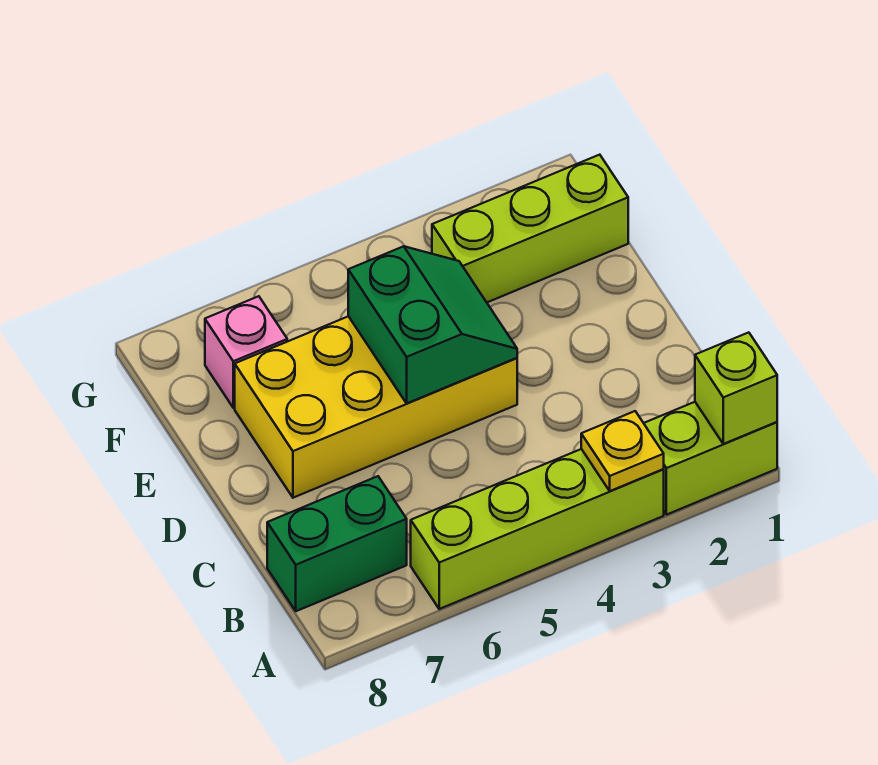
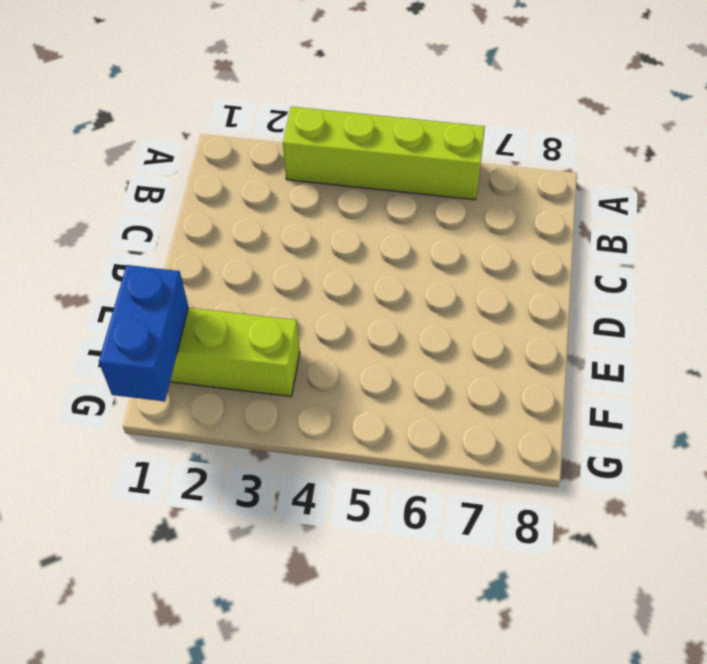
blue 1x2 brick [99,265,189,401] -> none
none -> lime 1x2 brick [644,402,777,515]
none -> green 1x2 brick [267,476,407,611]

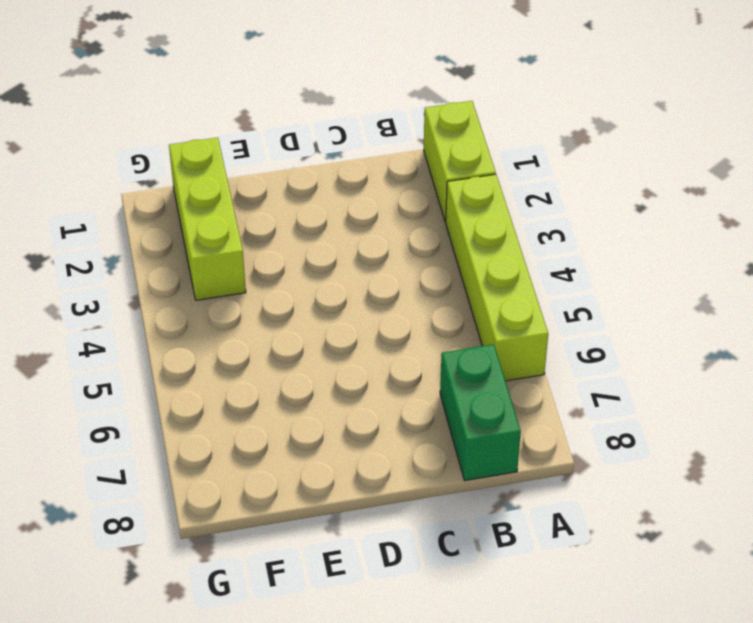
none -> yellow 2x4 brick [235,316,517,498]
none -> pink 1x1 brick [205,296,287,408]

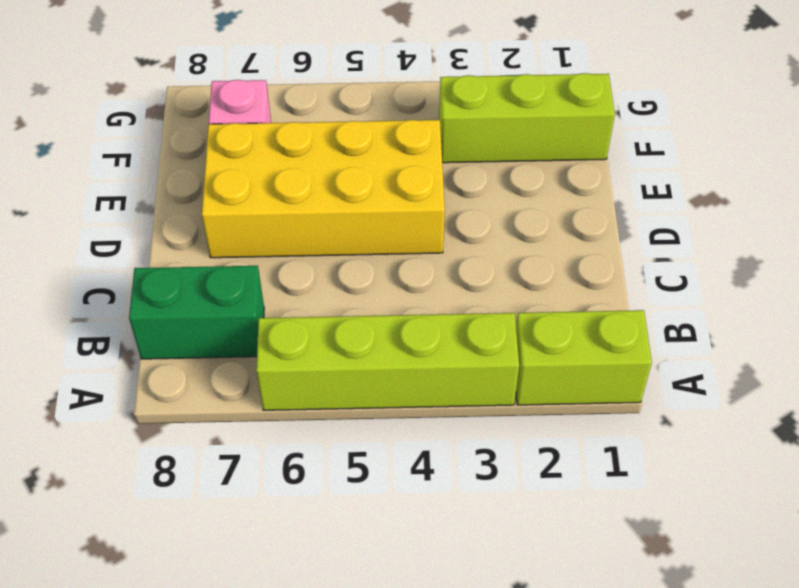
none -> lime 1x1 brick [695,332,777,444]
none -> yellow 1x1 plate [581,411,664,491]

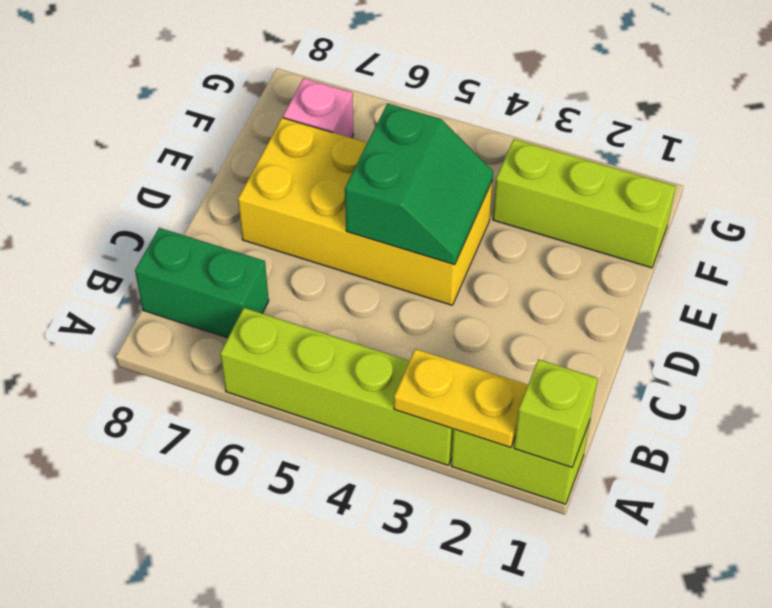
yellow 1x2 plate [394,349,528,448] -> yellow 1x1 plate [581,411,664,491]

